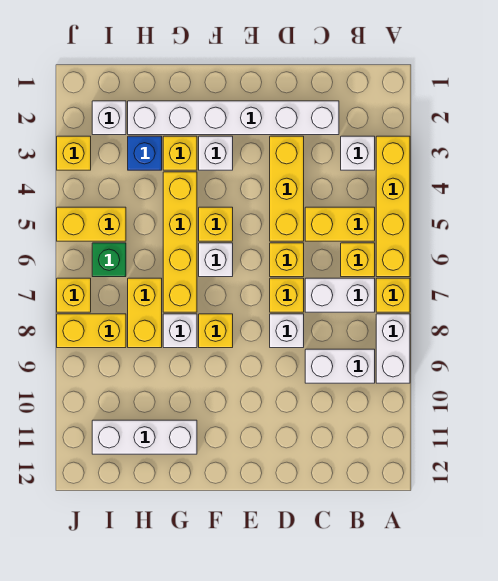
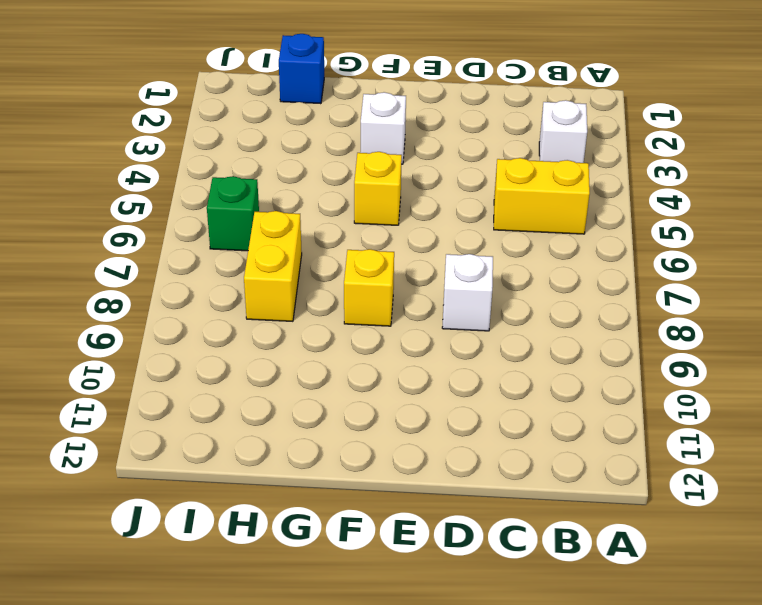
blue 1x1 brick [279,34,324,104] -> blue 1x1 brick moved to [128,136,162,170]
none -> yellow 1x4 brick [376,136,410,277]
none -> yellow 1x1 brick [376,278,410,312]
none -> white 1x2 brick [376,314,410,383]

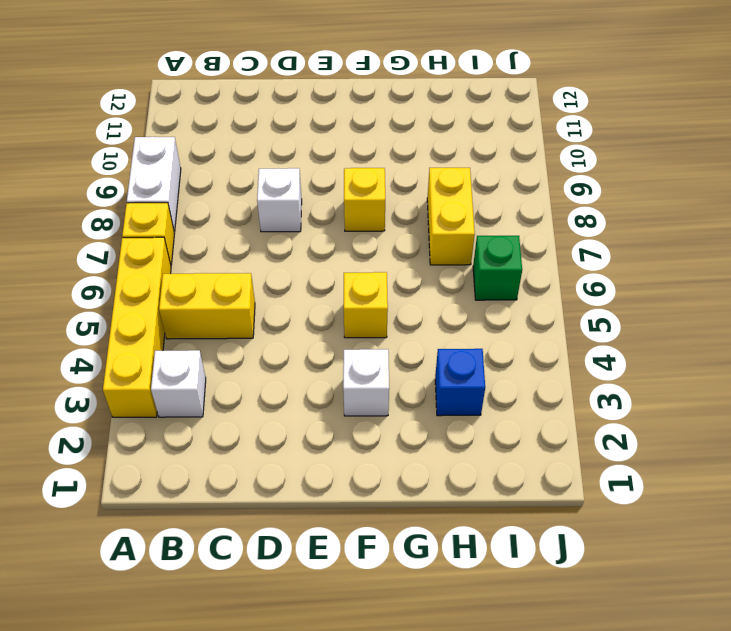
none -> yellow 1x1 brick [341,243,375,277]
none -> white 1x2 brick [305,278,375,312]
none -> white 1x2 brick [305,349,375,383]

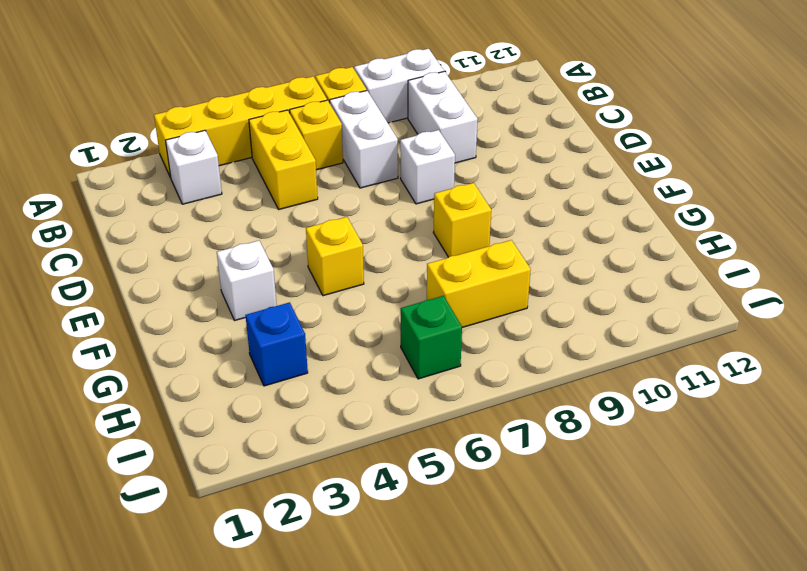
none -> white 1x6 brick [128,101,339,135]
none -> yellow 1x3 brick [270,136,304,241]
none -> yellow 1x1 brick [270,243,304,277]

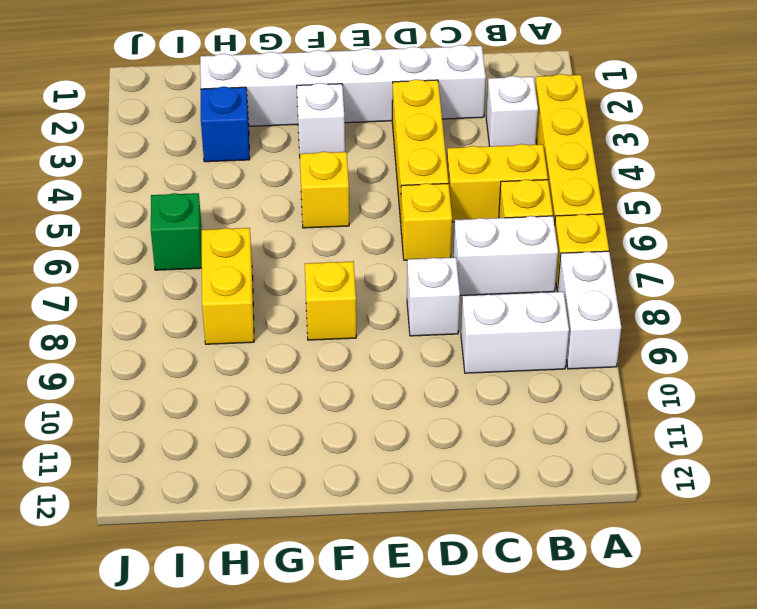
none -> yellow 1x1 brick [270,278,304,312]
none -> white 1x1 brick [199,243,233,277]
none -> yellow 1x1 brick [163,136,197,170]

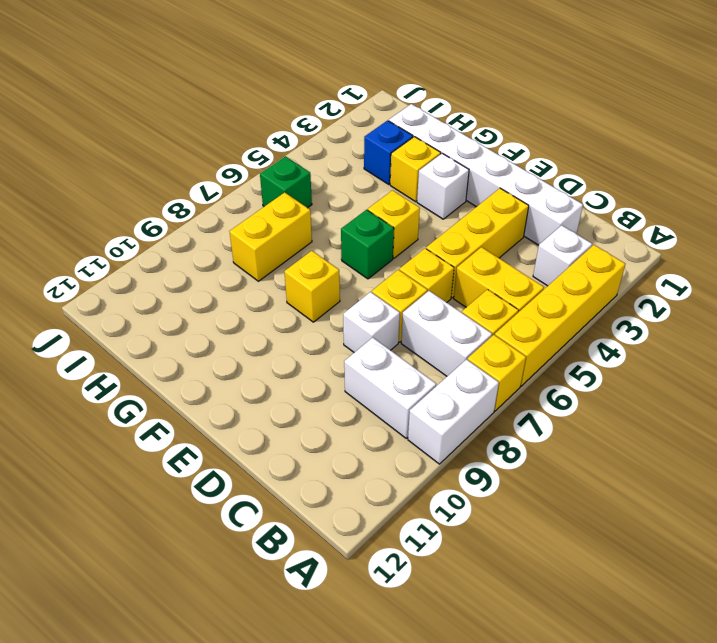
green 1x1 brick [341,210,394,279] -> white 1x1 brick [199,243,233,277]
none -> yellow 1x4 brick [163,172,197,312]
none -> white 1x1 brick [163,314,197,348]
none -> white 1x3 brick [92,420,197,454]

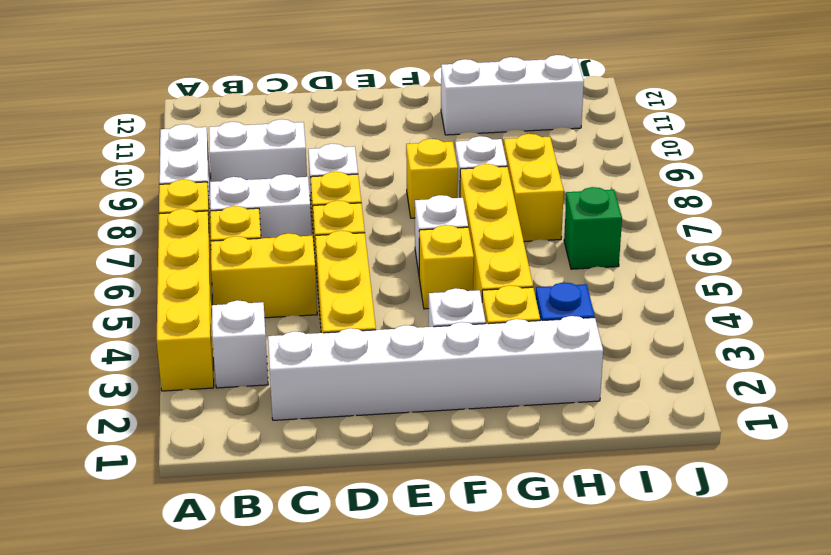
none -> white 1x1 brick [92,101,126,135]
none -> yellow 1x2 brick [57,207,126,241]
none -> yellow 1x2 brick [57,314,126,348]

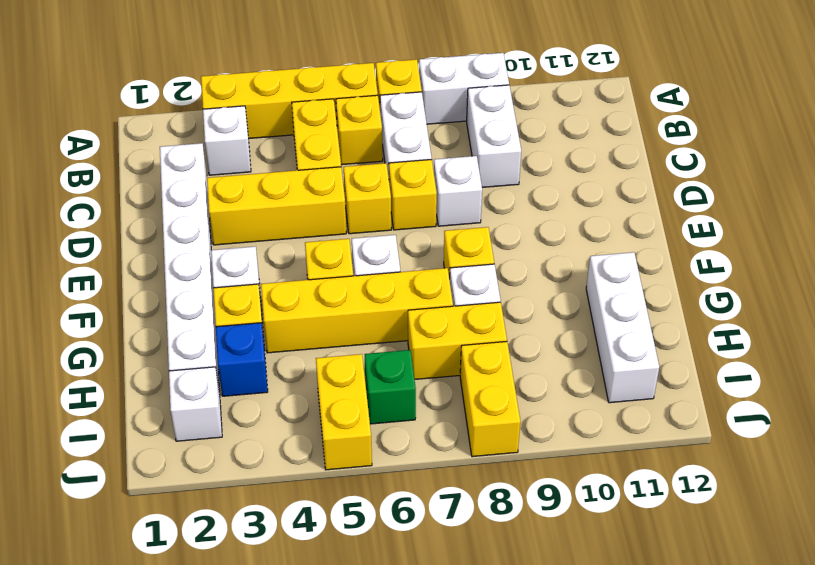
none -> yellow 1x1 brick [57,136,91,170]
none -> yellow 1x1 brick [57,278,91,312]

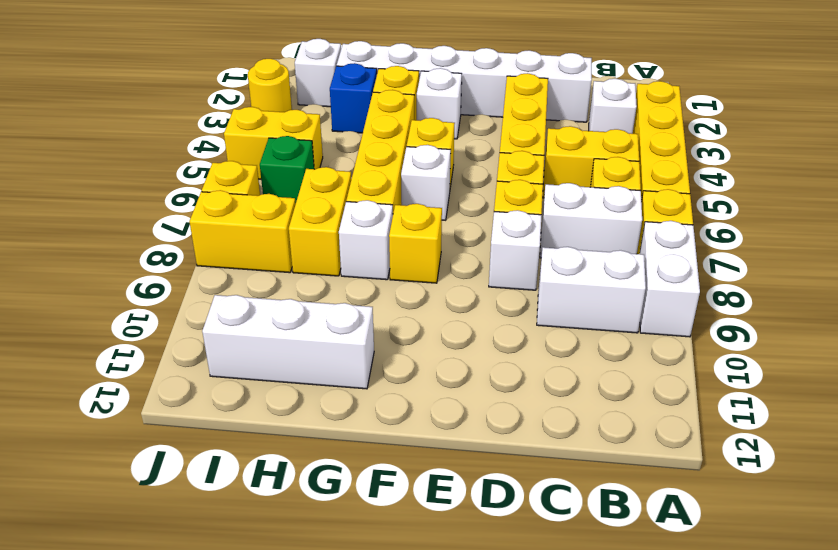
yellow 1x1 round brick [248,59,292,112] -> yellow 1x1 brick [57,136,91,170]

